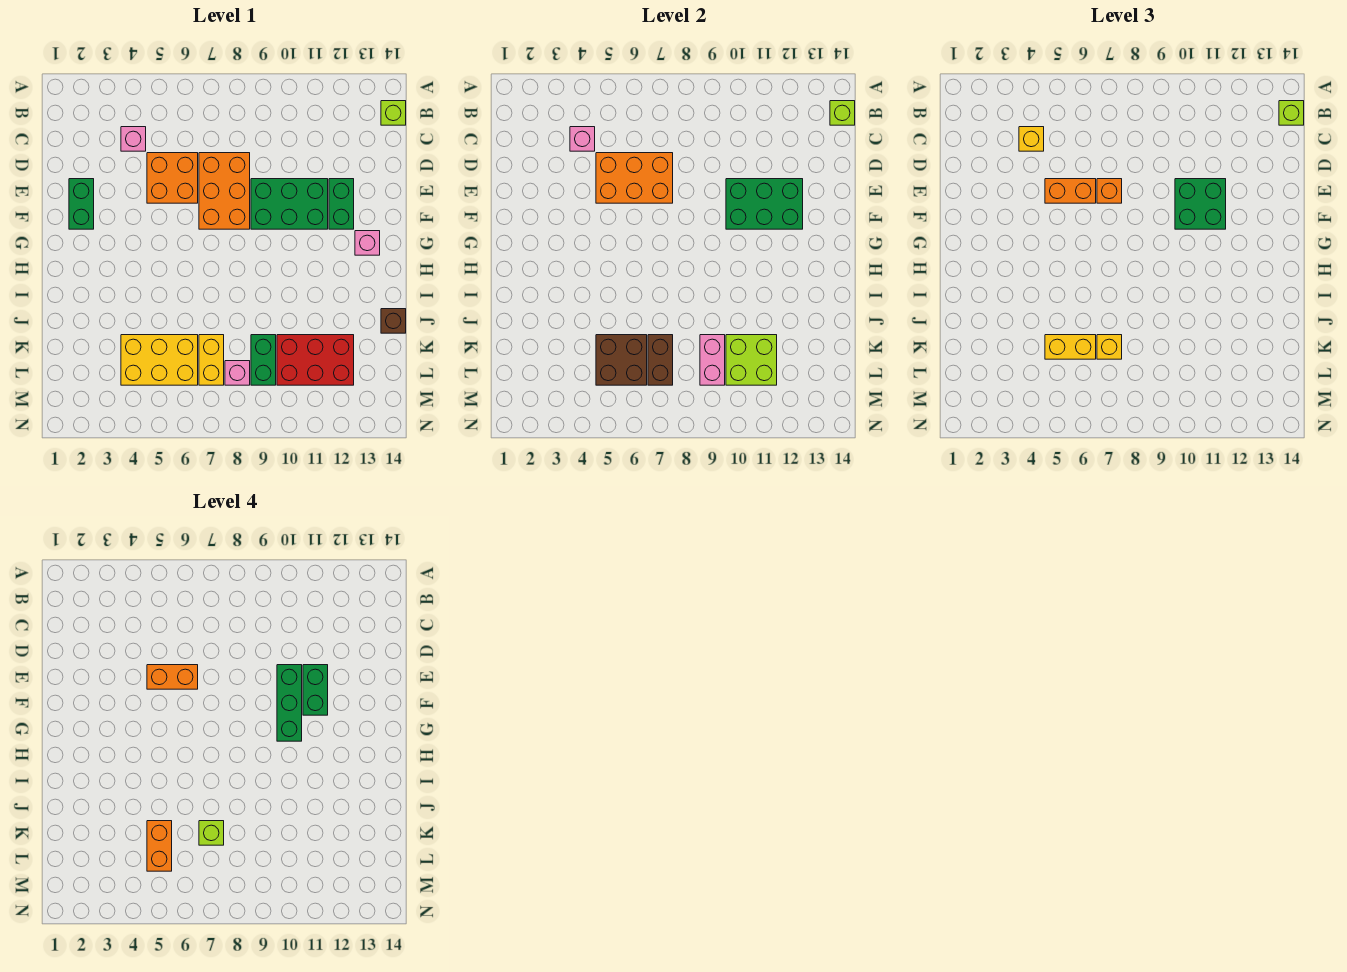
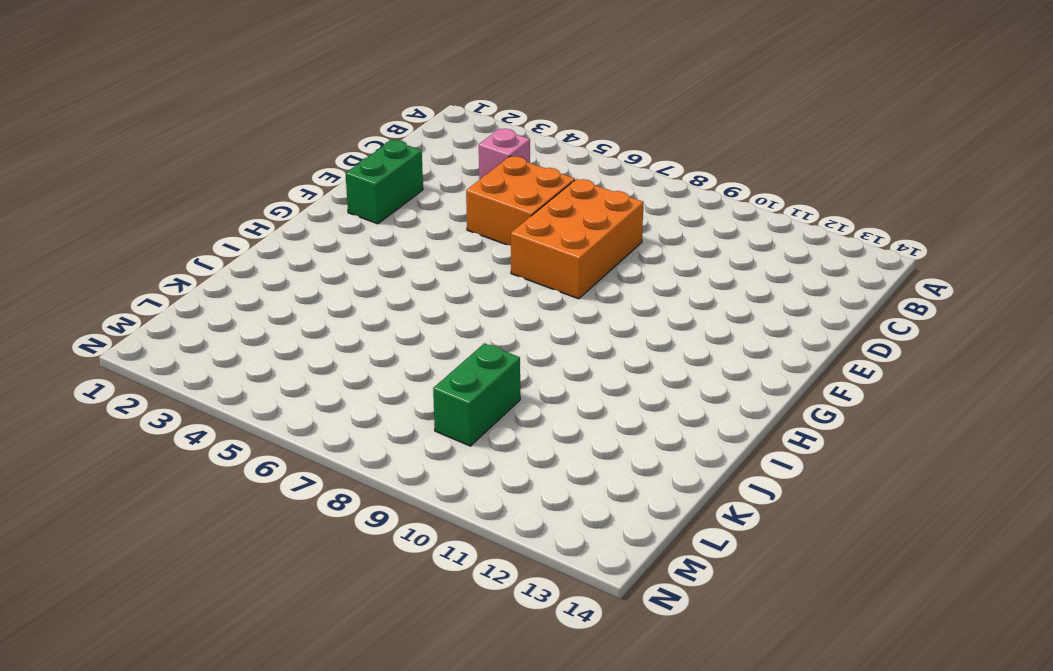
none -> lime 1x1 brick [381,101,406,125]
none -> green 2x3 brick [251,179,328,229]
none -> green 1x2 brick [329,179,354,229]
none -> pink 1x1 brick [355,231,380,255]

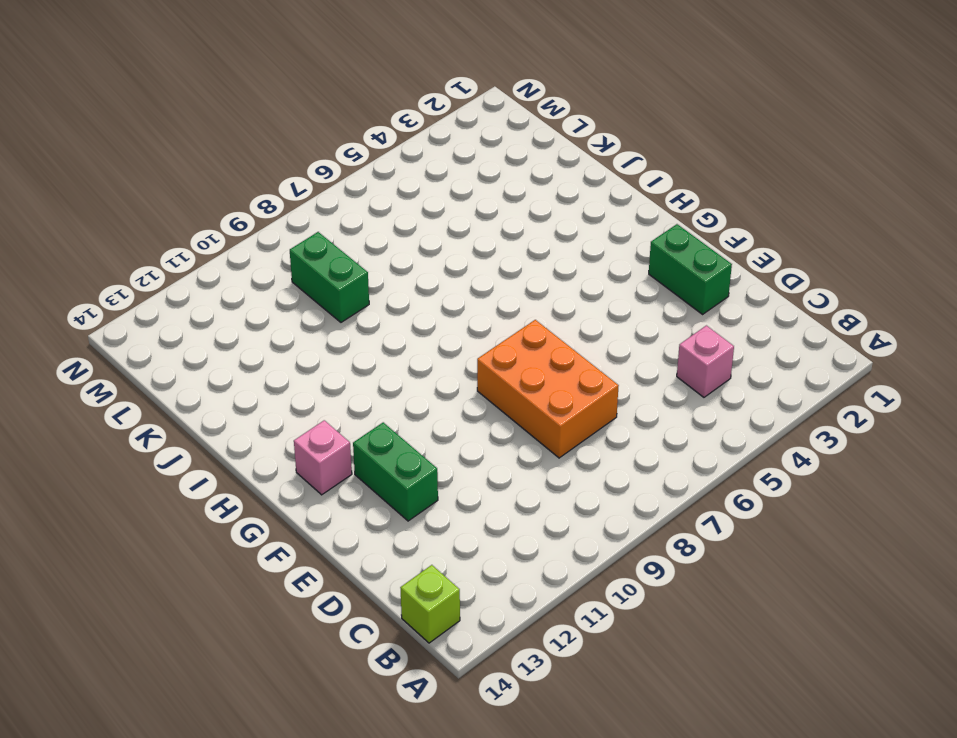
none -> orange 2x2 brick [147,153,198,203]
none -> green 2x3 brick [251,179,328,229]
none -> brown 1x1 brick [381,309,406,333]
none -> yellow 2x3 brick [121,335,198,385]

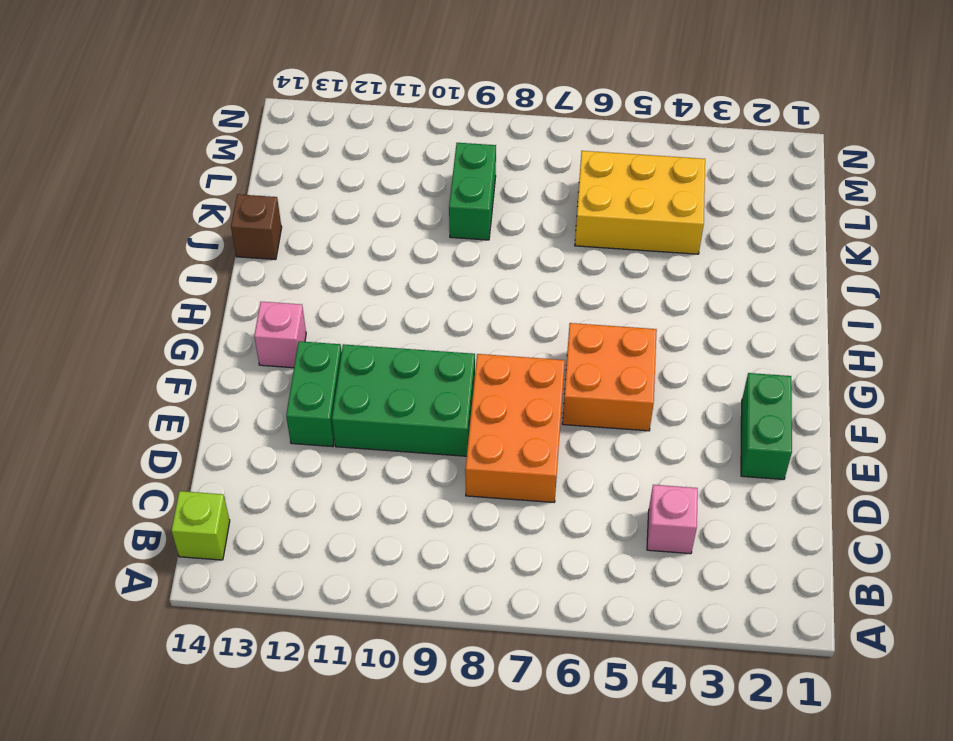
orange 2x2 brick [562,323,657,431] -> orange 2x2 brick moved to [147,153,198,203]
none -> yellow 1x2 brick [199,335,224,385]
none -> red 2x3 brick [277,335,354,385]
none -> pink 1x1 brick [225,361,250,385]
none -> lime 1x1 brick [830,101,855,125]

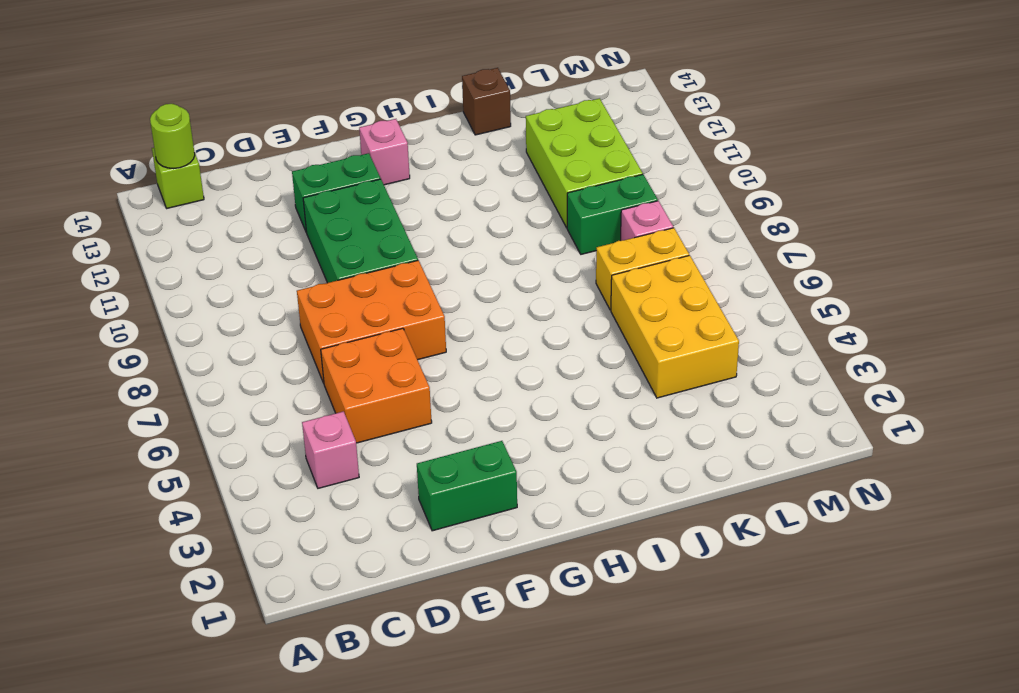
lime 1x1 round brick [150,104,195,169] -> lime 1x1 brick [830,101,855,125]
lime 2x3 brick [526,98,643,228] -> red 2x3 brick [277,335,354,385]
none -> pink 1x1 brick [570,127,595,151]
none -> orange 2x3 brick [596,153,673,203]
none -> green 2x3 brick [726,179,803,229]
none -> brown 2x2 brick [596,335,647,385]

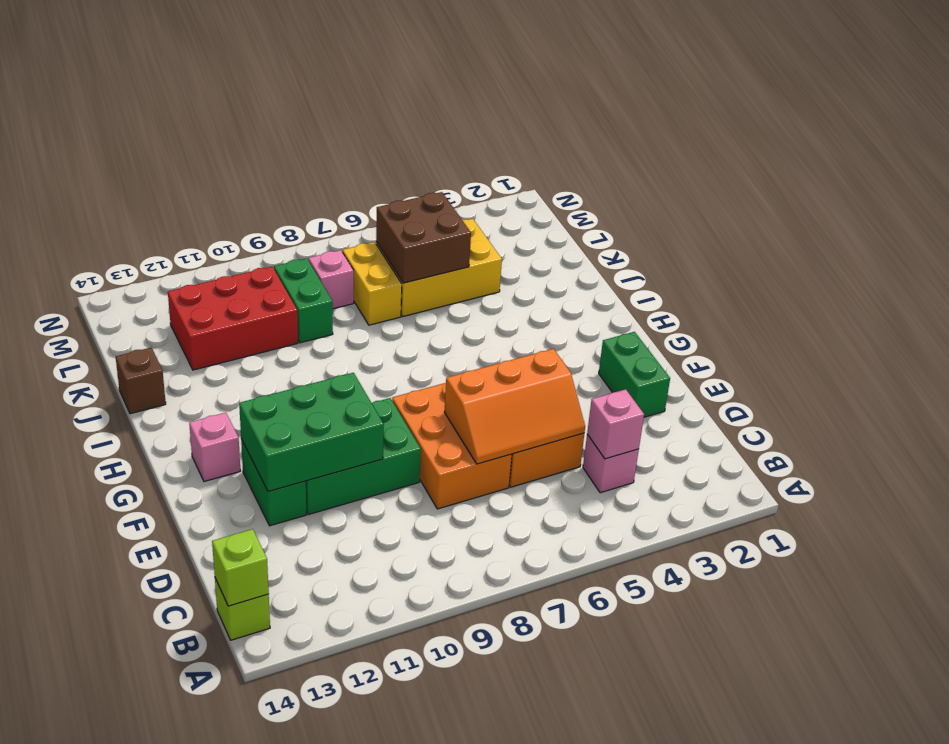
orange 2x3 slope [444,349,585,464] -> orange 2x3 brick [596,153,673,203]
none -> brown 1x2 brick [648,335,673,385]
none -> pink 1x2 brick [700,335,725,385]
none -> lime 2x2 brick [726,335,777,385]
none -> lime 1x1 brick [1279,101,1304,125]

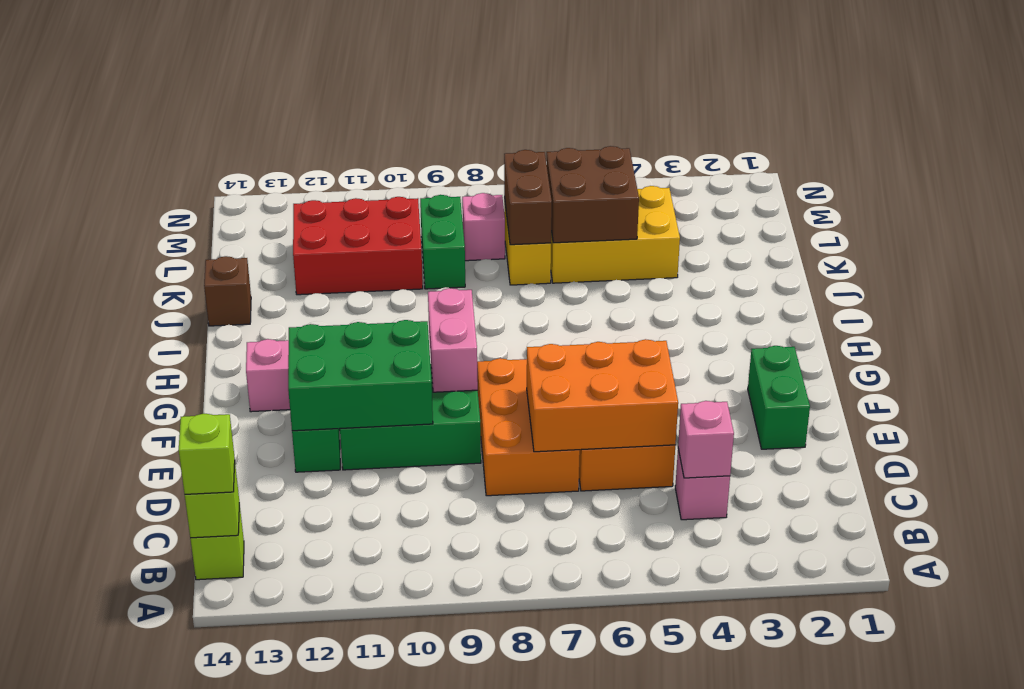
pink 1x2 brick [428,288,478,392] -> pink 1x2 brick moved to [700,335,725,385]
none -> lime 2x2 brick [726,335,777,385]
none -> yellow 1x1 brick [1019,127,1044,151]
none -> orange 1x2 brick [1045,179,1096,203]
none -> orange 1x1 brick [1097,179,1122,203]

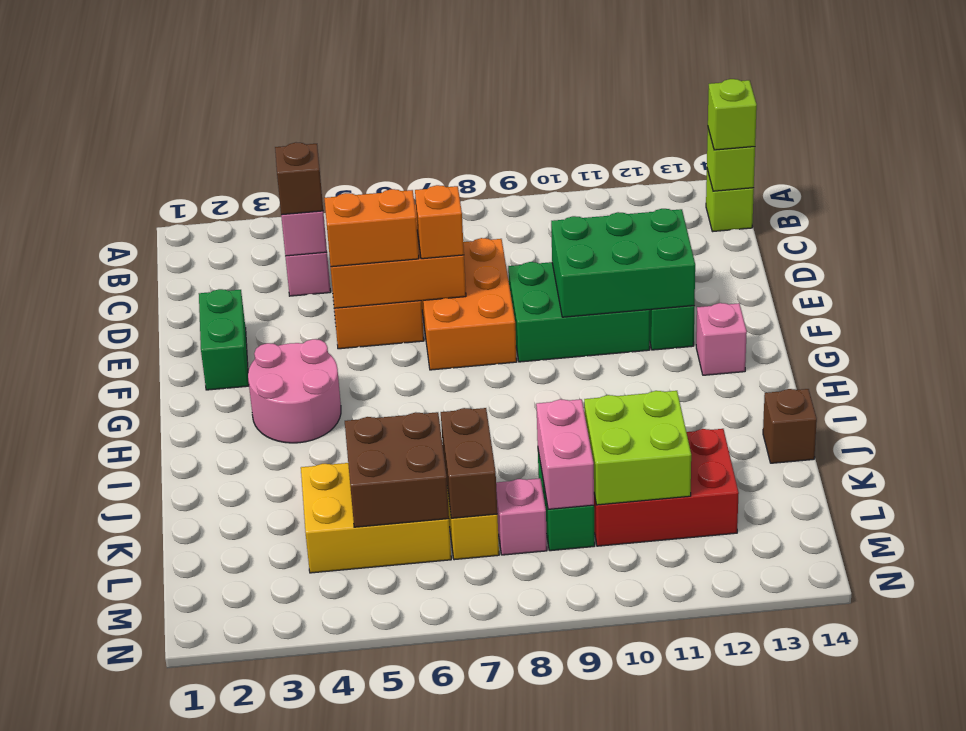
brown 1x1 brick [275,143,323,215] -> yellow 1x1 brick [1019,127,1044,151]
pink 2x2 round brick [248,339,341,443] -> none
none -> green 2x2 brick [1175,179,1226,229]
none -> yellow 1x2 brick [1045,335,1096,359]
none -> yellow 1x1 brick [1097,335,1122,359]
none -> orange 1x2 brick [147,665,198,689]

